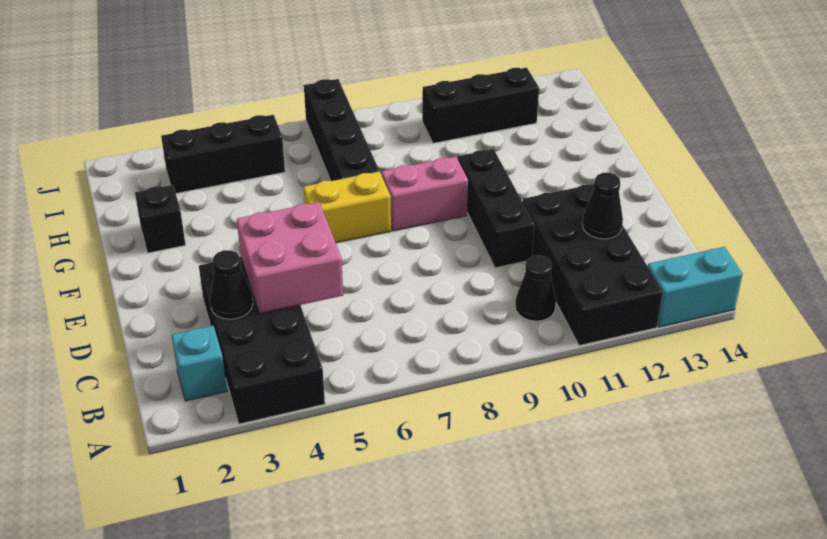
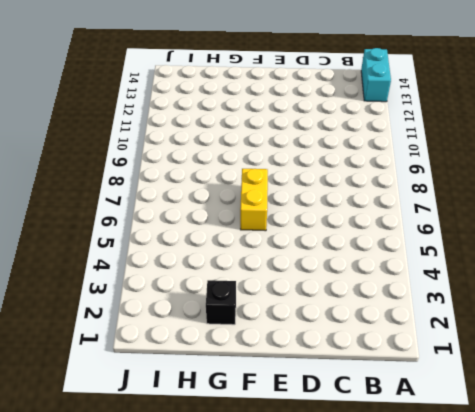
none -> black 2x4 brick [199,257,325,424]
none -> black 2x4 brick [522,184,663,346]
none -> cyan 1x1 brick [171,326,227,401]

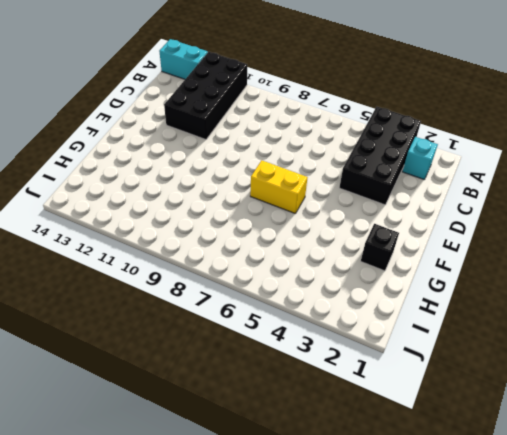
none -> black 1x1 cone [515,255,556,321]
none -> black 1x3 brick [458,149,534,268]
none -> pink 1x2 brick [382,157,468,231]

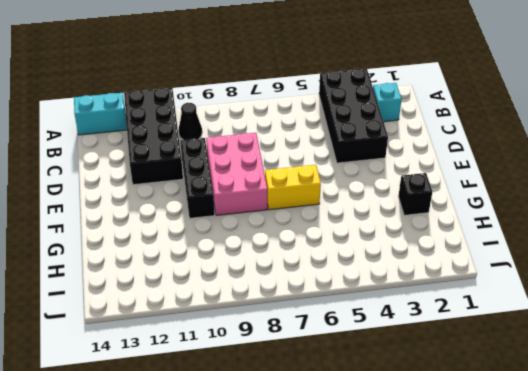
pink 2x3 brick [206,133,267,215] -> pink 1x2 brick [382,157,468,231]
none -> black 1x4 brick [304,79,379,181]
none -> black 1x3 brick [161,115,285,193]
none -> black 1x3 brick [422,68,539,143]

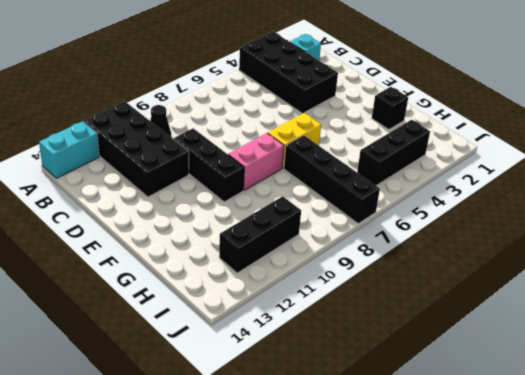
none -> black 1x1 cone [210,250,253,319]
none -> pink 2x2 brick [237,202,343,314]
none -> black 1x1 cone [582,173,623,239]

